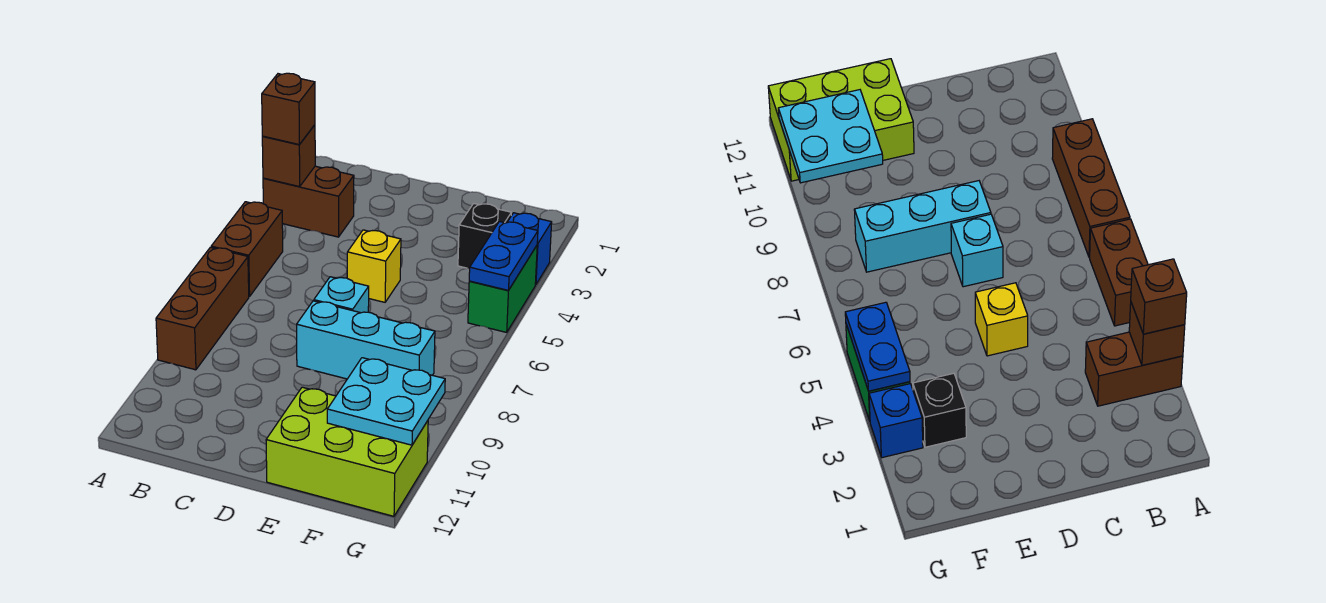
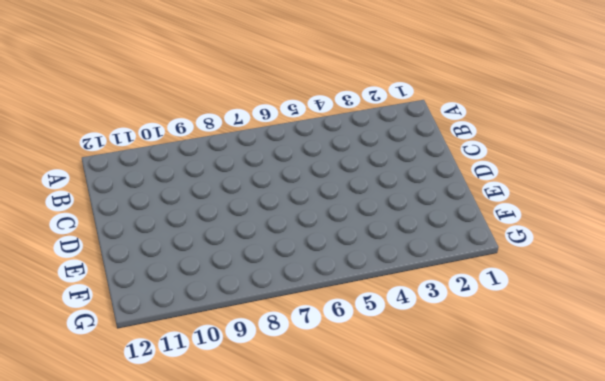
none -> brown 1x2 brick [263,166,354,237]
none -> brown 1x2 brick [211,202,283,297]
none -> brown 1x3 brick [156,247,249,370]

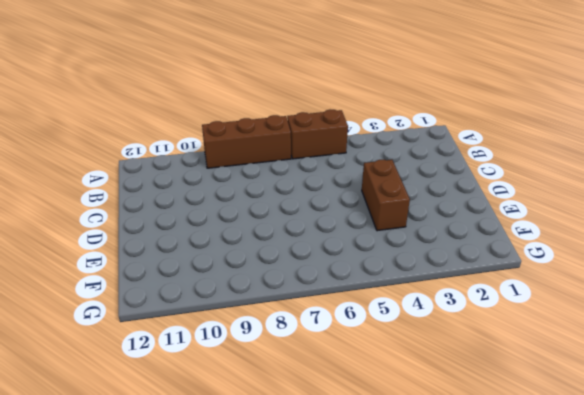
brown 1x2 brick [362,160,410,231] -> brown 1x2 brick moved to [263,166,354,237]
none -> yellow 1x1 brick [347,230,401,302]
none -> cyan 1x1 brick [314,277,369,313]
none -> cyan 1x3 brick [297,301,435,379]

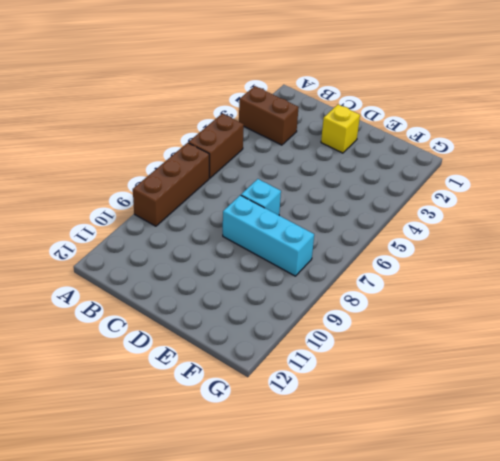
yellow 1x1 brick [321,105,360,153] -> yellow 1x1 brick moved to [347,230,401,302]
none -> lime 2x3 brick [266,387,428,516]
none -> black 1x1 brick [458,203,511,269]
none -> blue 1x1 brick [507,213,552,285]

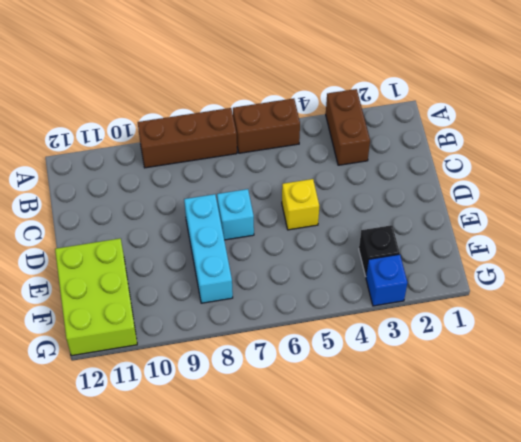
none -> green 1x2 brick [468,246,537,332]
none -> brown 1x1 brick [262,125,315,187]
none -> cyan 2x2 plate [327,358,445,445]

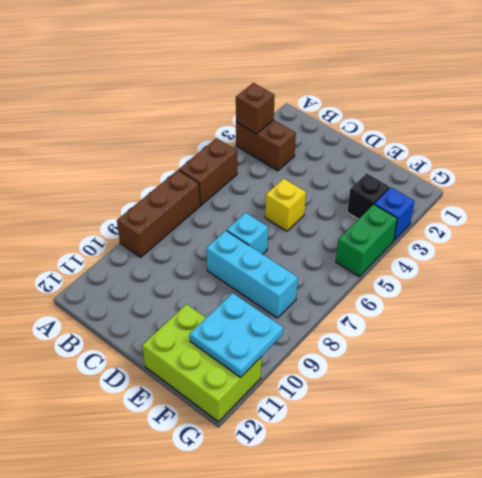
none -> blue 1x2 plate [469,222,538,290]
none -> brown 1x1 brick [262,73,315,144]

